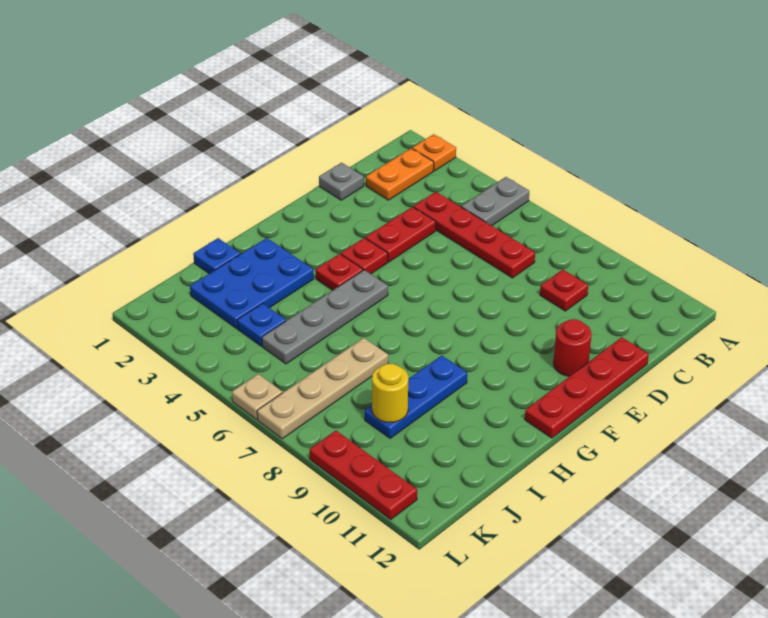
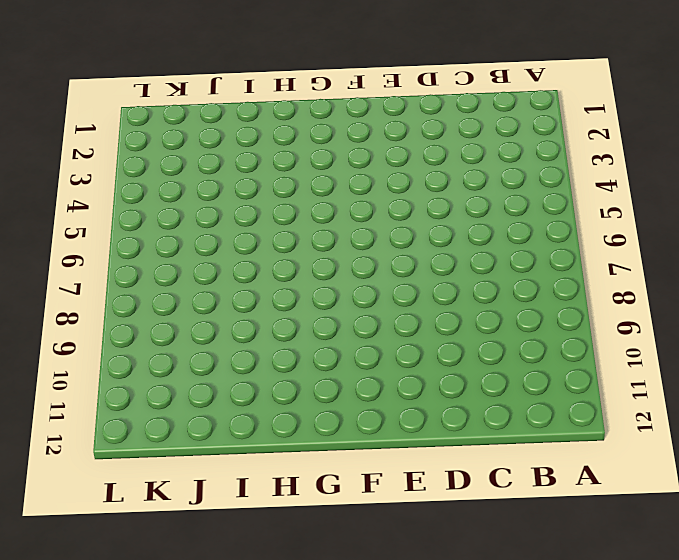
none -> orange 1x1 plate [412,134,456,171]
none -> grey 1x2 plate [461,177,529,226]
none -> orange 1x2 plate [366,148,434,200]

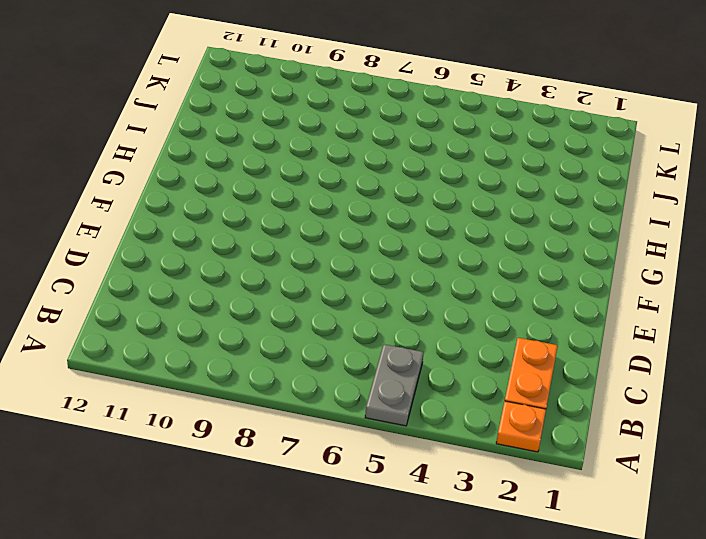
none -> red 1x4 plate [414,192,535,278]
none -> red 1x1 plate [540,269,588,311]
none -> grey 1x1 plate [319,163,364,200]

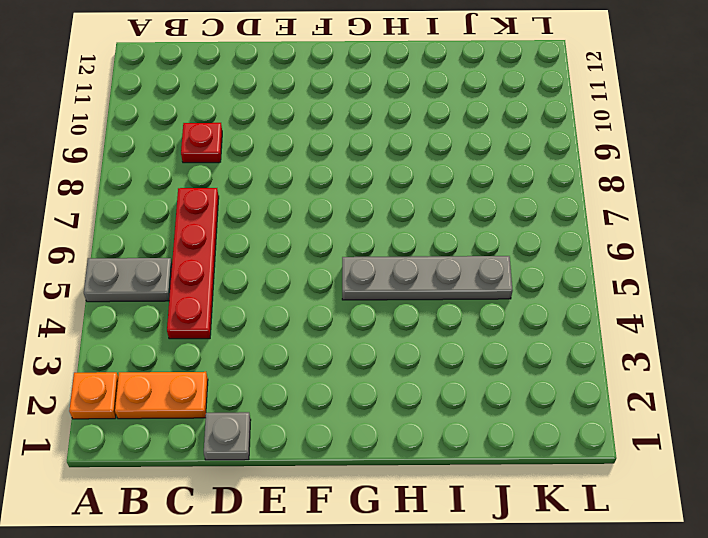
none -> red 1x2 plate [366,207,436,262]
none -> red 1x4 plate [525,337,649,438]
none -> red 1x1 round brick [554,319,591,376]

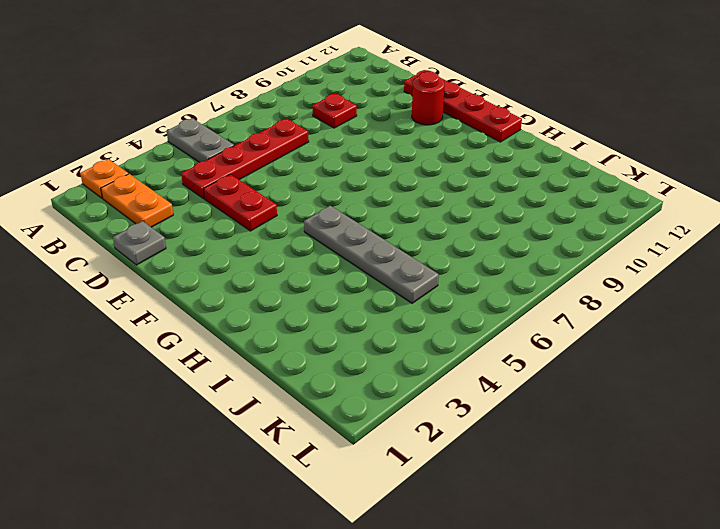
none -> red 1x1 plate [341,238,388,274]
none -> red 1x1 plate [316,254,363,290]
none -> blue 2x3 plate [190,238,314,329]

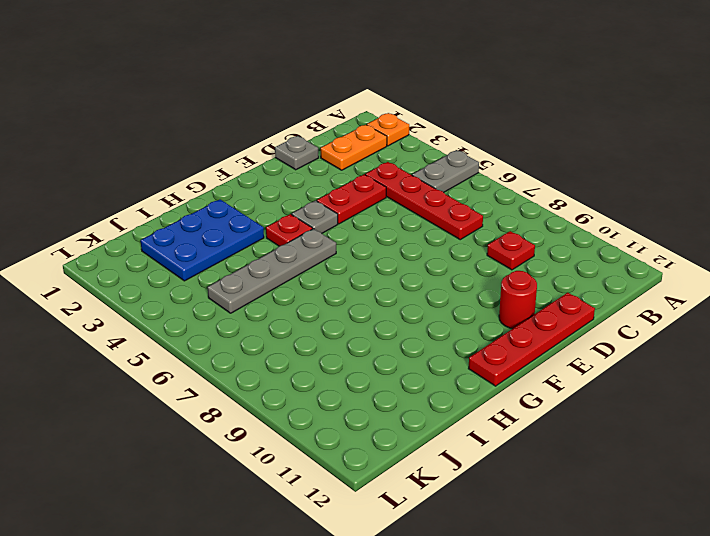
grey 1x1 plate [292,201,338,233] -> red 1x1 plate [341,238,388,274]
none -> blue 1x3 plate [364,355,467,438]
none -> blue 1x1 plate [193,238,240,274]
none -> tan 1x4 plate [257,338,388,439]

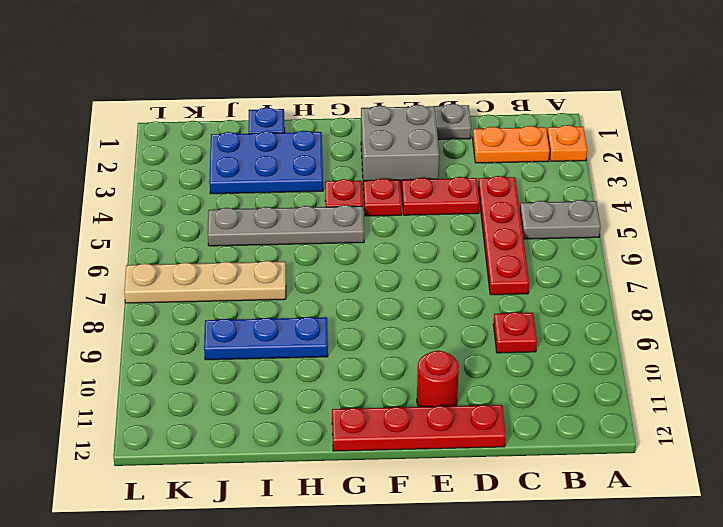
grey 2x2 brick [361,105,439,190] -> none
none -> blue 1x1 plate [237,303,286,346]
none -> tan 1x1 plate [232,374,282,419]
none -> red 1x3 plate [309,431,417,519]

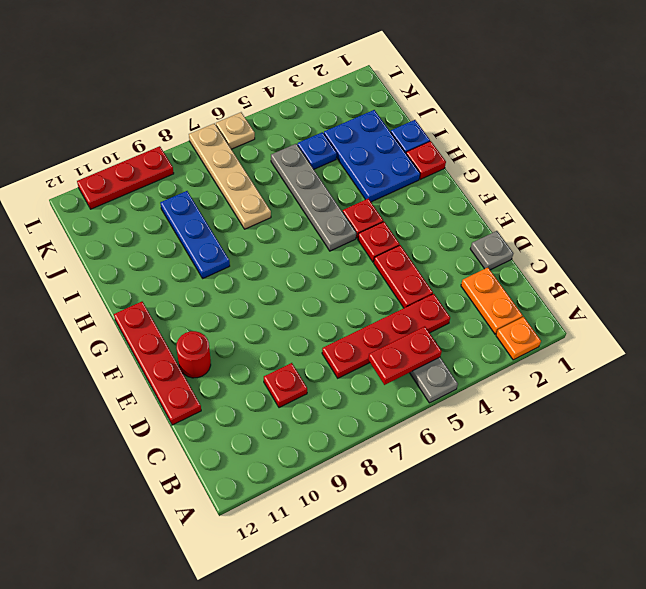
red 1x2 plate [368,326,442,385] -> none
red 1x1 plate [406,141,446,179] -> none
none -> yellow 1x1 round brick [372,364,408,422]

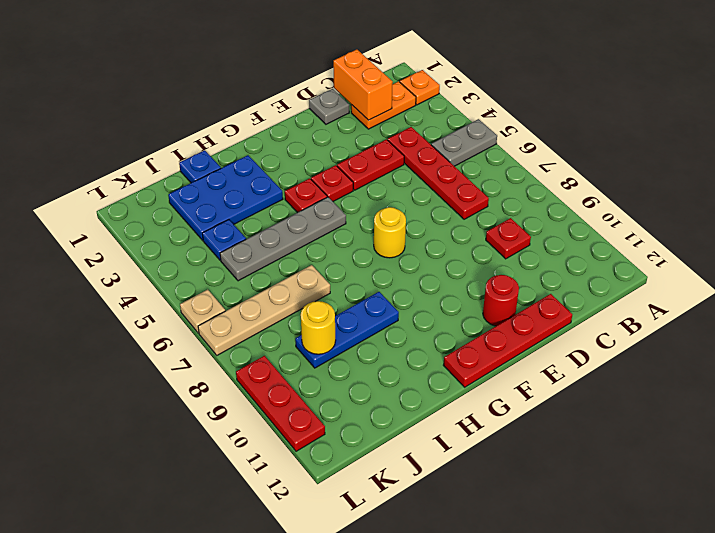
orange 1x2 brick [333,50,393,120] -> none
yellow 1x1 round brick [374,207,406,258] -> none

